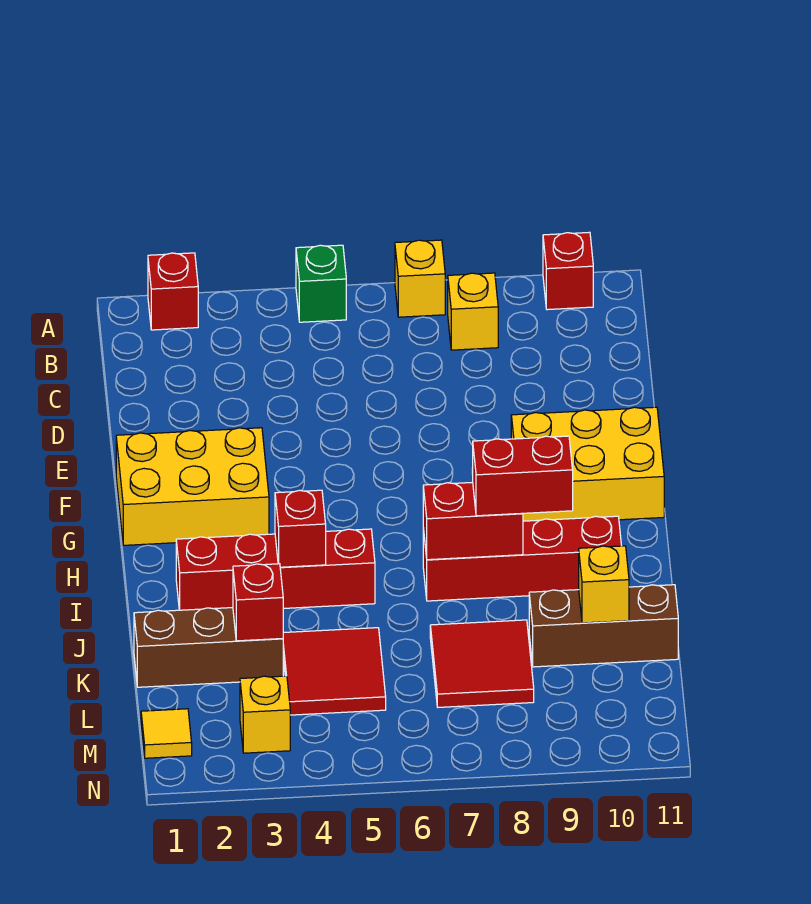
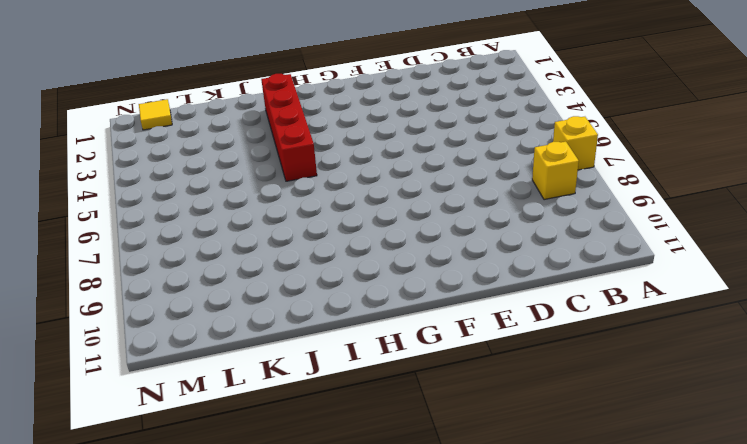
none -> red 1x1 brick [148,253,198,330]
none -> green 1x1 brick [296,245,346,322]
none -> red 1x1 brick [543,232,593,310]

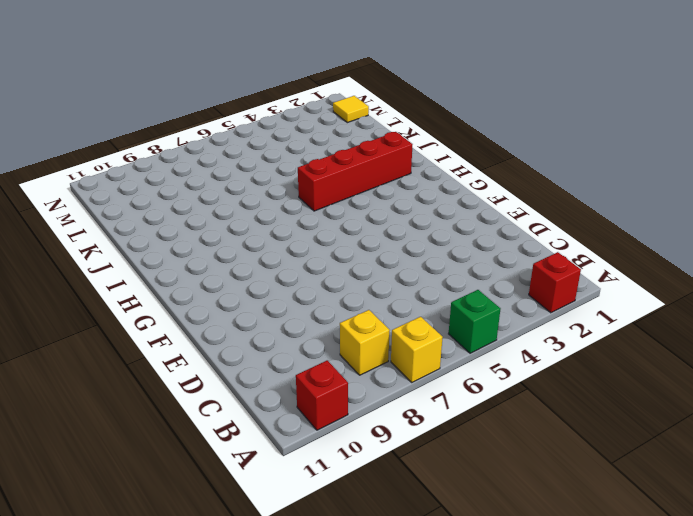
none -> yellow 2x3 brick [116,428,269,545]
none -> yellow 2x3 brick [511,407,664,521]
none -> red 1x4 brick [423,516,621,601]

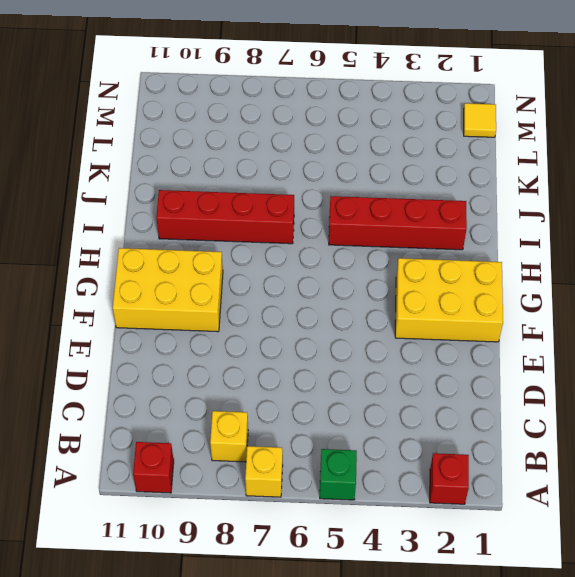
none -> brown 1x3 brick [134,608,283,687]
none -> red 2x2 tile [283,628,386,715]
none -> red 2x2 tile [430,620,534,707]

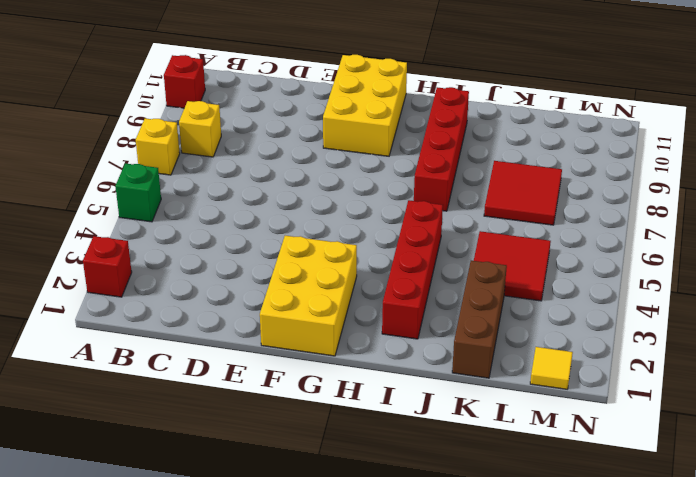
none -> brown 1x3 brick [529,585,678,667]
none -> yellow 1x1 brick [240,676,290,753]
none -> red 1x1 brick [275,490,326,567]

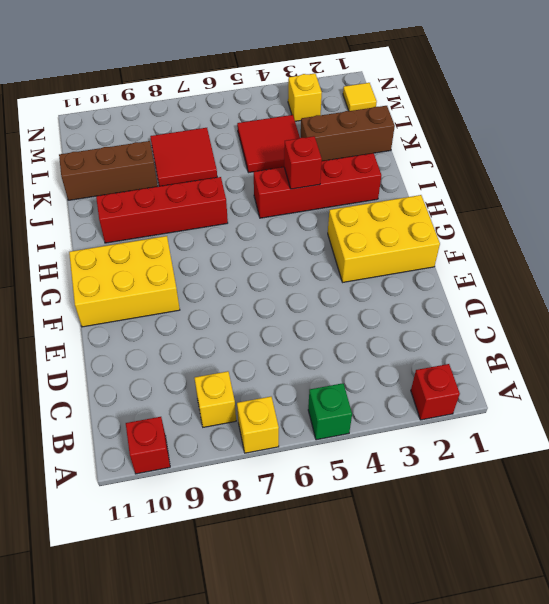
none -> red 1x2 brick [423,482,523,560]
none -> red 1x1 brick [233,564,283,641]
none -> yellow 1x1 brick [579,546,629,623]

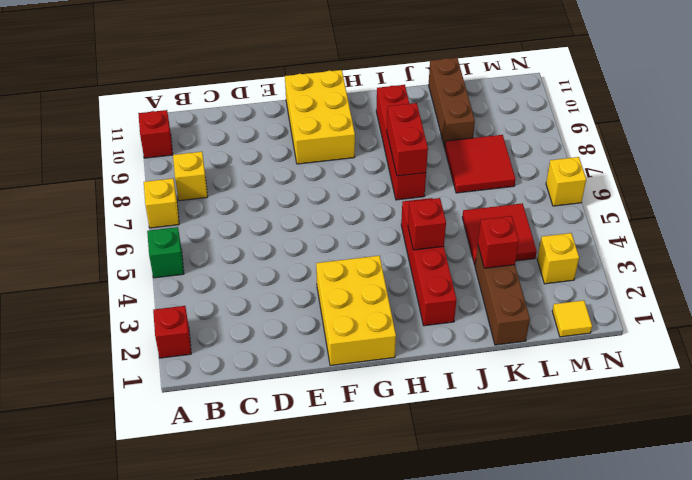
yellow 1x1 brick [546,157,586,206] -> yellow 1x1 brick moved to [579,546,629,623]
none -> red 1x2 brick [473,436,573,516]

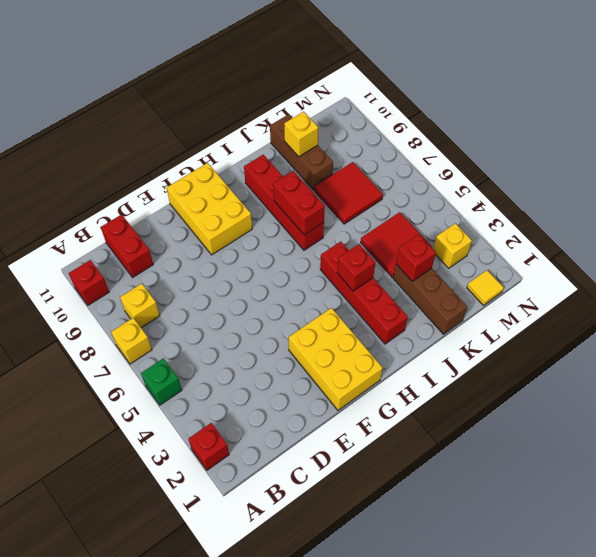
red 1x2 brick [101,214,153,277] -> red 1x2 brick moved to [473,436,573,516]

